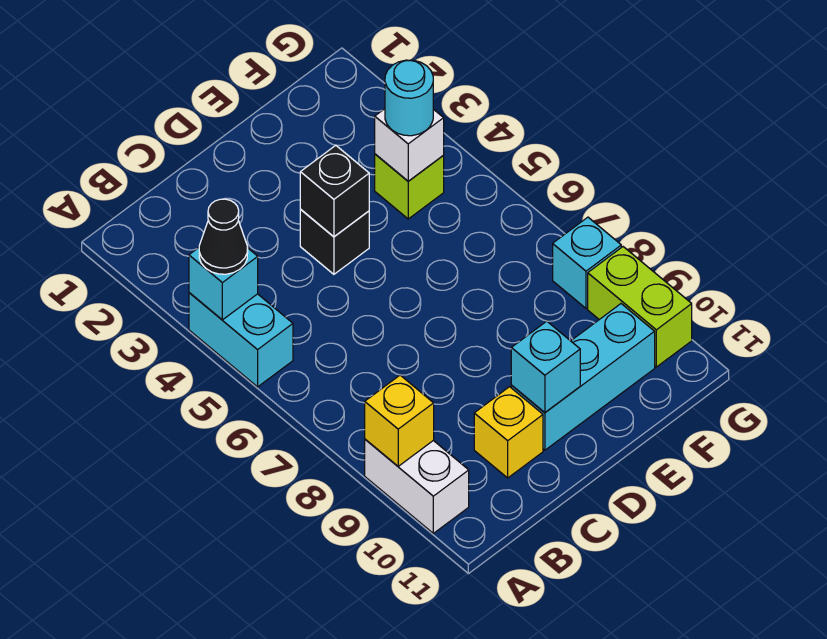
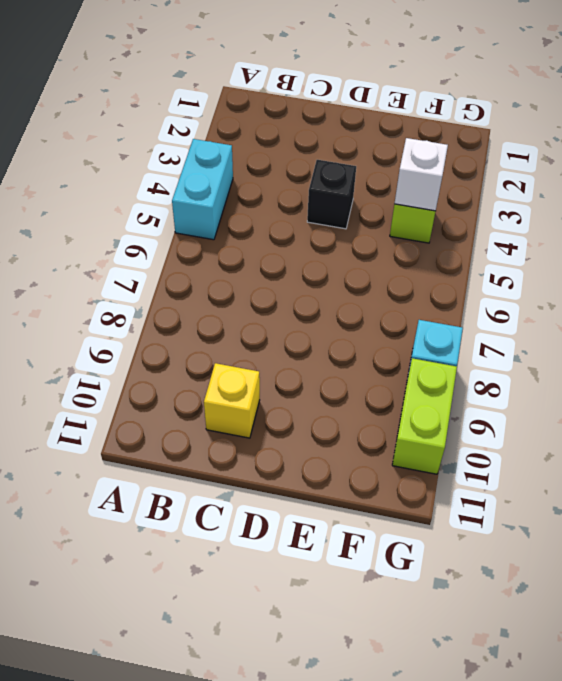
none -> white 1x2 brick [365,439,469,533]
none -> cyan 1x3 brick [511,304,655,450]
none -> cyan 1x1 brick [189,248,258,320]

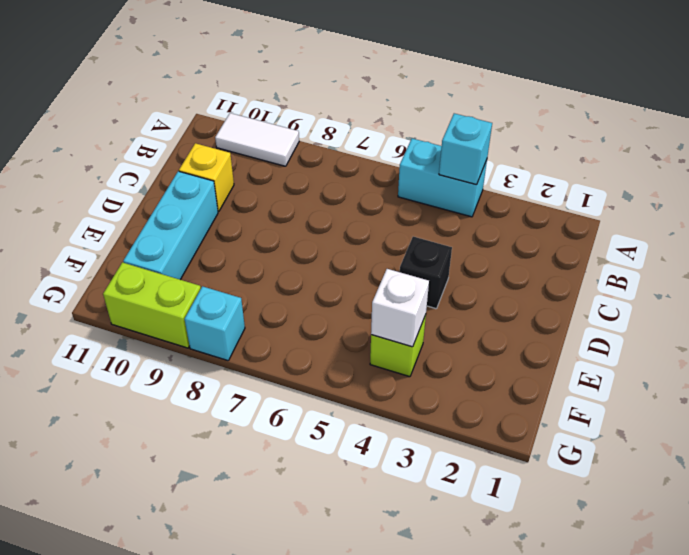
white 1x2 tile [215,113,299,166] -> white 1x2 brick [365,439,469,533]
none -> yellow 1x1 brick [365,375,434,466]
none -> black 1x1 brick [300,145,369,237]
none -> cyan 1x1 brick [511,321,580,412]

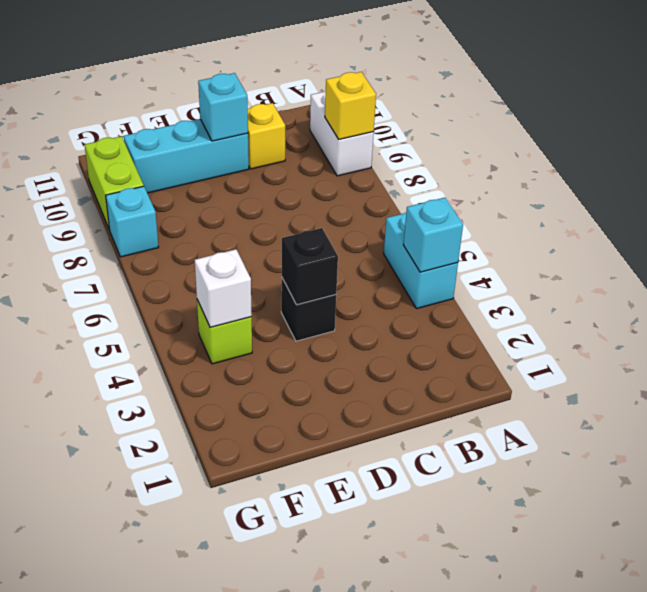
none -> black 1x1 cone [199,199,248,274]
none -> cyan 1x1 round brick [385,60,433,136]

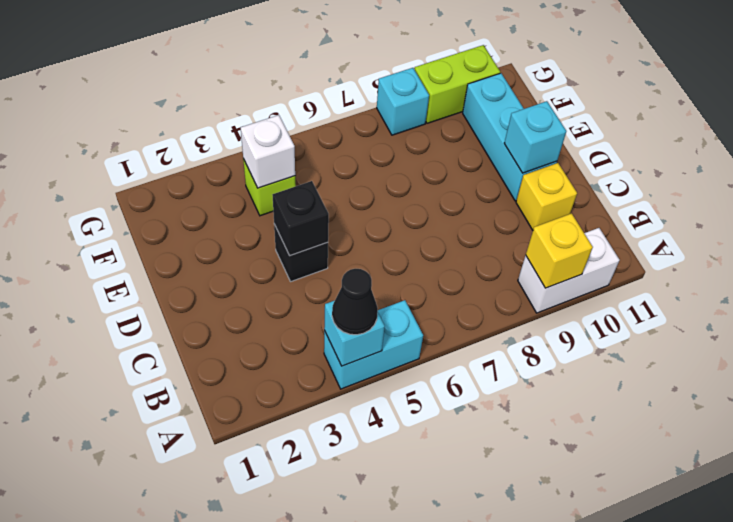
none -> cyan 1x1 round brick [385,60,433,136]

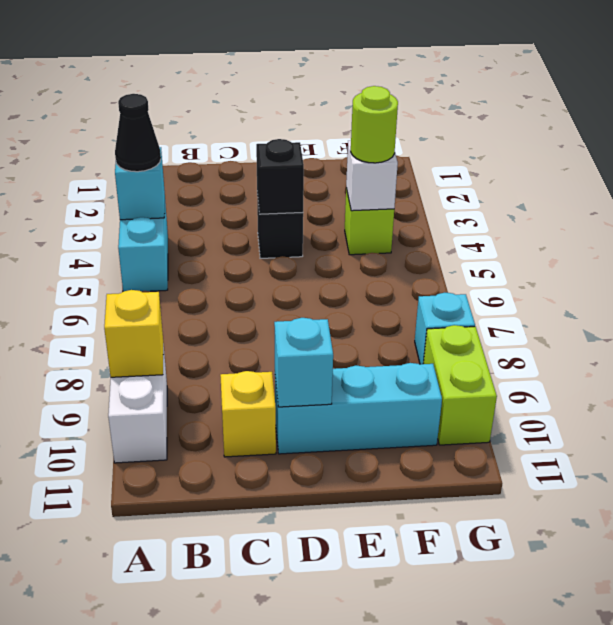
lime 1x1 round brick [351,86,398,163] -> cyan 1x1 round brick [385,60,433,136]

